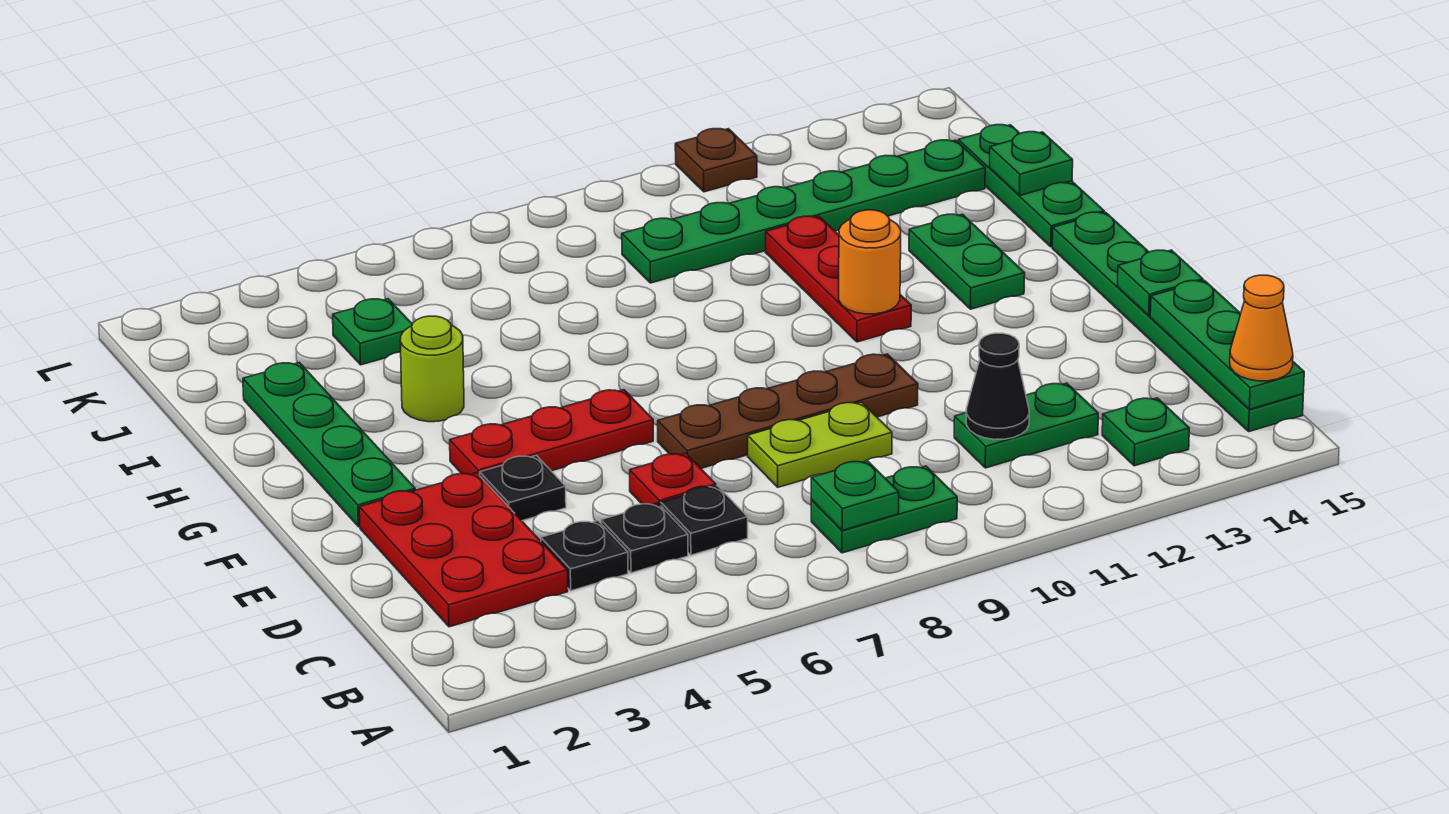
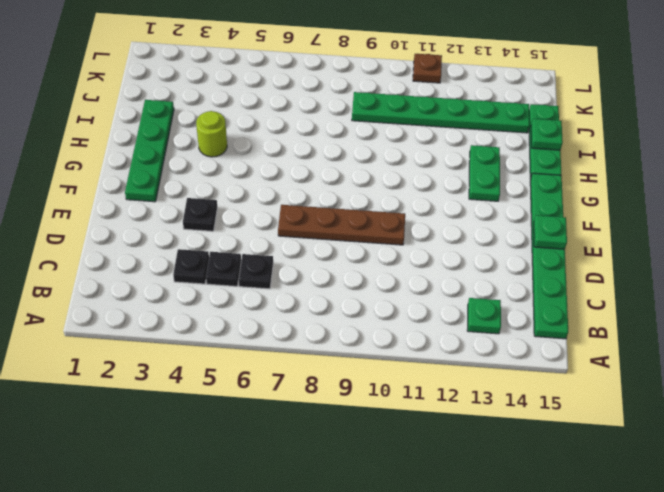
none -> green 1x2 plate [811,466,957,553]
none -> red 2x3 plate [359,473,568,627]
none -> green 1x2 plate [954,383,1098,468]

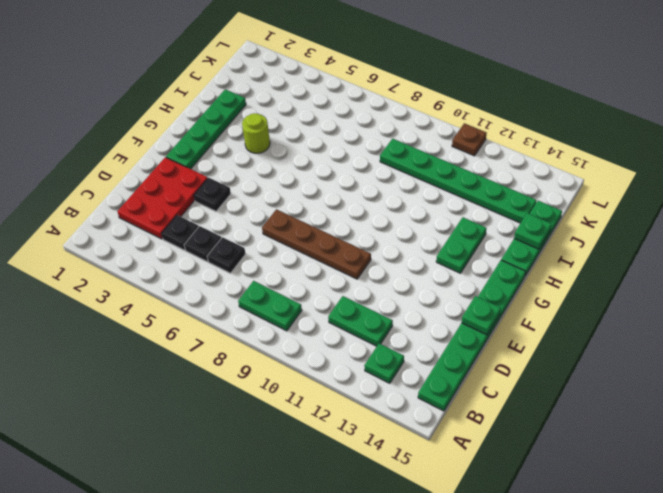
none -> red 1x1 plate [630,453,716,506]
none -> lime 1x2 plate [748,402,892,487]
none -> red 1x3 plate [450,390,653,475]

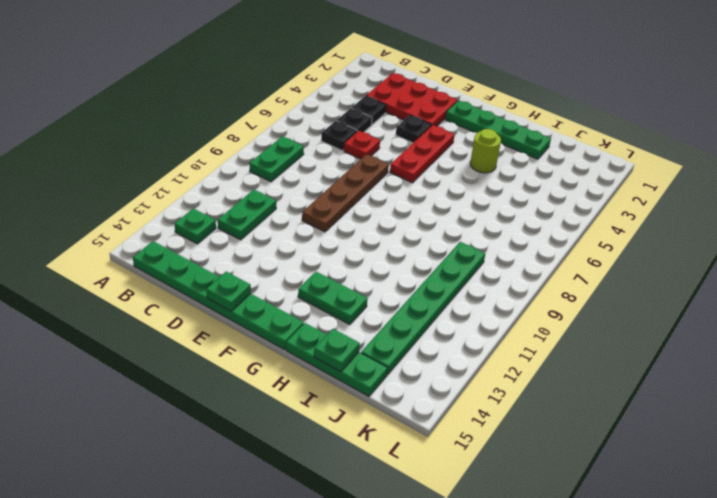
none -> lime 1x2 plate [748,402,892,487]
none -> red 1x3 plate [765,216,911,342]
none -> green 1x1 plate [333,299,412,365]

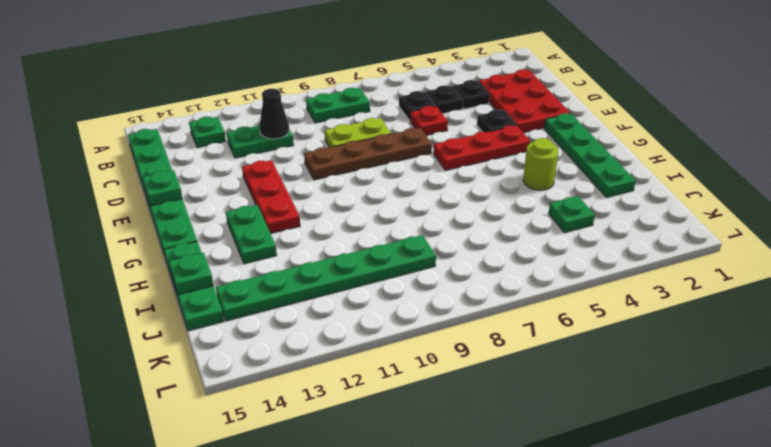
red 1x3 plate [242,160,300,234] -> red 1x3 plate moved to [765,216,911,342]
none -> brown 1x1 plate [675,129,757,192]
none -> green 1x1 plate [811,461,899,530]
none -> green 1x3 plate [1150,280,1304,409]

